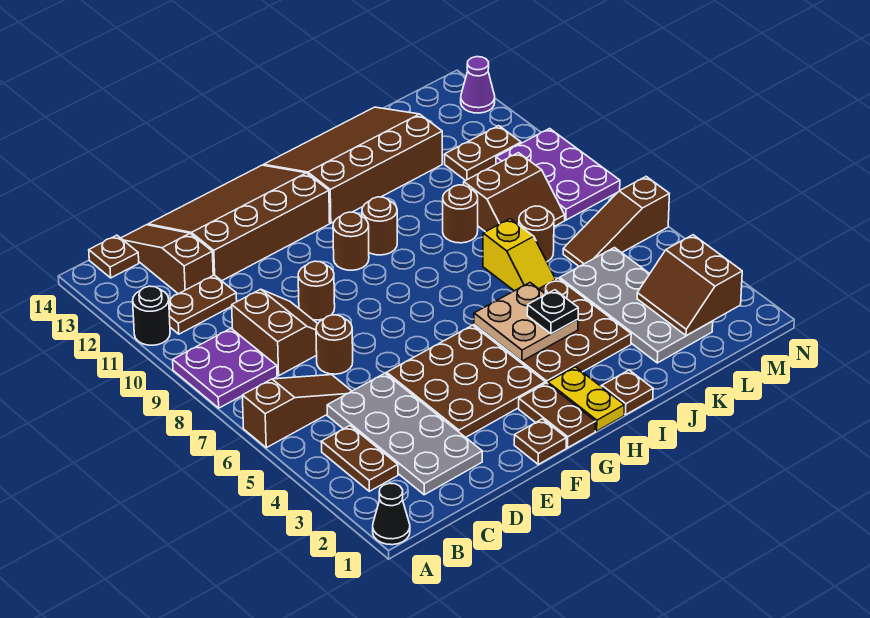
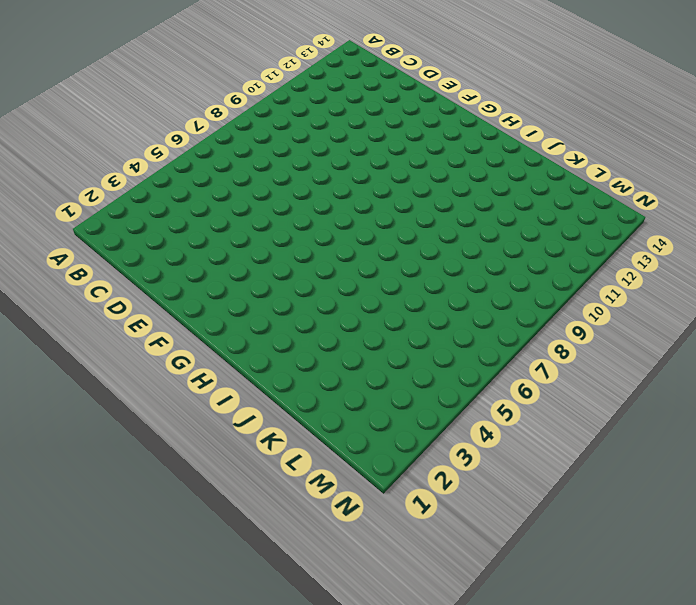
none -> black 1x1 cone [373,483,410,545]
none -> brown 1x3 slope [242,375,352,448]
none -> purple 2x2 plate [173,329,277,408]
none -> black 1x1 round brick [133,286,170,345]

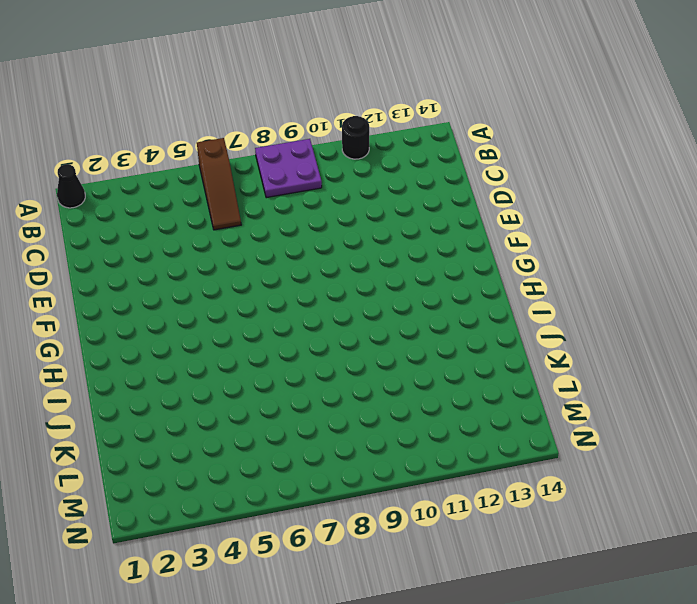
none -> brown 1x2 plate [321,426,398,491]
none -> brown 1x2 plate [169,275,237,334]
none -> brown 1x1 plate [89,235,139,278]
none -> grey 2x4 plate [327,373,482,495]

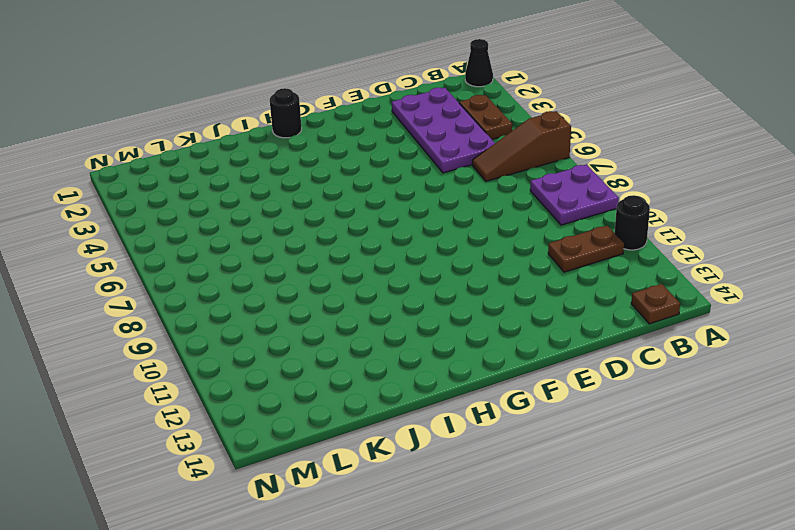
purple 2x4 plate [392,88,495,173] -> grey 2x4 plate [327,373,482,495]
black 1x1 round brick [270,88,302,138] -> yellow 1x2 plate [548,367,624,431]
none -> brown 2x2 slope [232,289,318,376]
none -> brown 1x3 slope [121,225,213,294]
none -> brown 1x1 round brick [316,315,353,374]
none -> brown 3x4 slope [148,165,330,281]

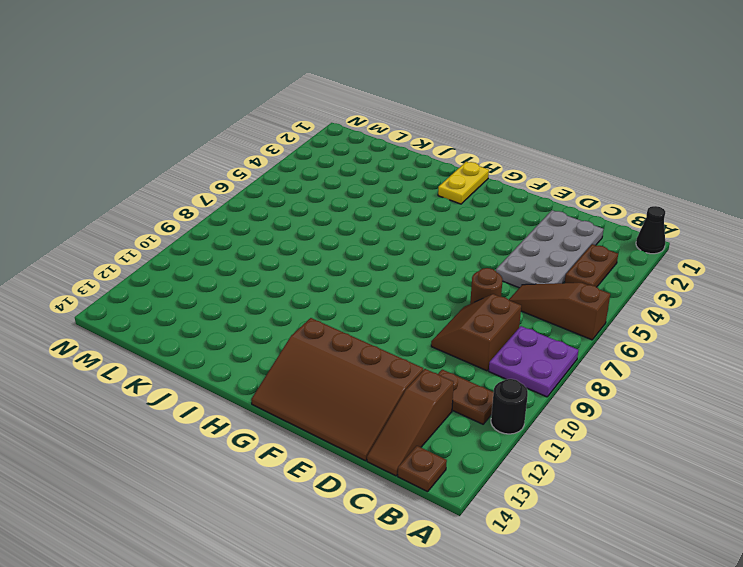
none -> brown 3x3 plate [387,325,545,437]
none -> brown 1x1 round brick [298,261,335,320]
none -> brown 1x1 plate [514,419,566,464]
none -> brown 1x2 plate [519,383,596,448]

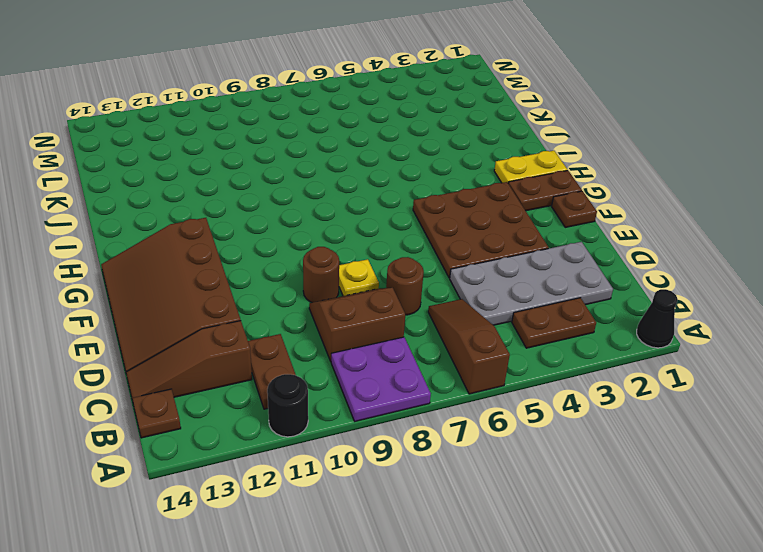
yellow 1x1 plate [339,259,379,296] -> none
none -> brown 1x1 round brick [333,212,369,270]
none -> brown 3x3 plate [474,278,631,384]
none -> brown 1x1 round brick [362,197,397,255]
none -> brown 3x4 slope [264,107,442,223]

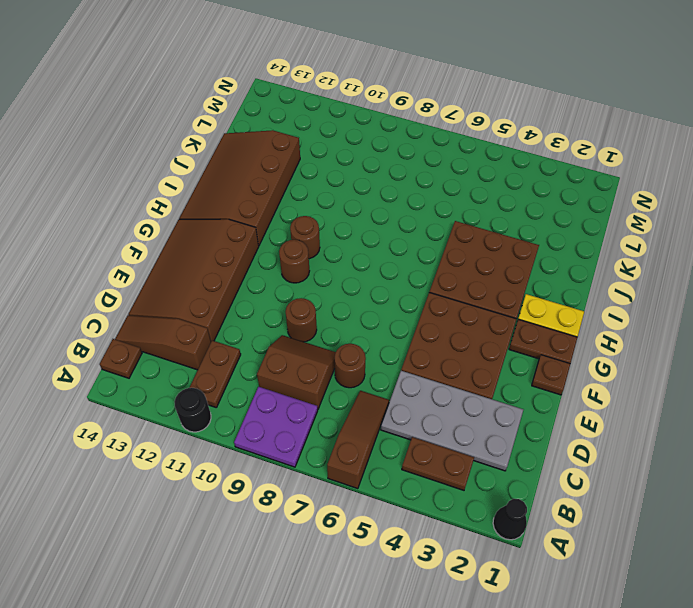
none -> brown 1x1 plate [602,370,653,415]
none -> yellow 1x2 slope [483,219,556,291]
none -> brown 1x1 round brick [443,185,478,243]
none -> grey 2x4 plate [560,248,713,363]

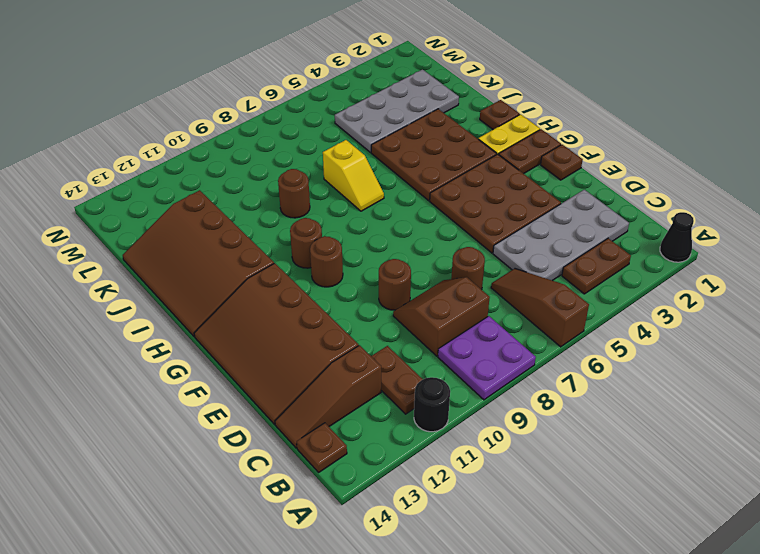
yellow 1x2 slope [323,140,384,211] -> yellow 1x2 slope turned to [483,219,556,291]
none -> brown 1x1 round brick [519,206,554,262]
none -> brown 2x2 slope [464,153,565,232]
none -> brown 1x3 slope [563,177,669,267]
none -> brown 1x2 plate [445,126,521,181]

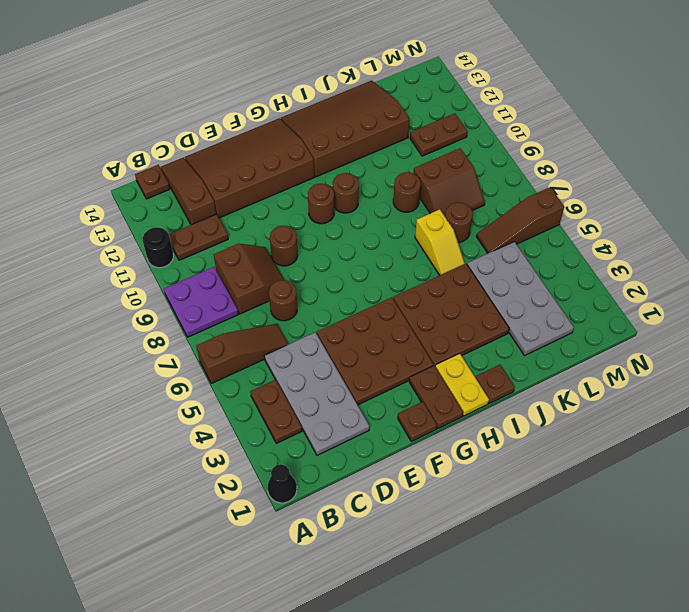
none -> purple 2x3 plate [496,129,620,220]
none -> purple 1x1 cone [461,57,495,113]
none -> tan 2x2 plate [474,283,578,361]
none -> brown 2x2 slope [637,235,742,336]

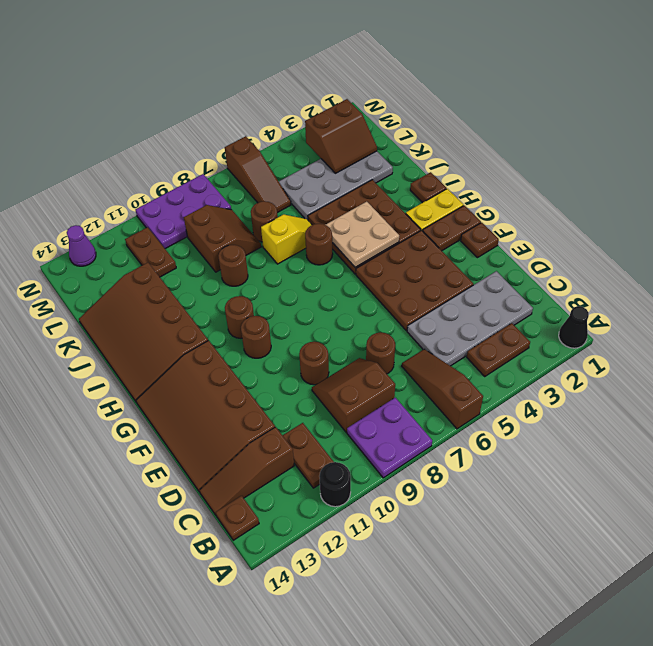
brown 1x1 round brick [305,224,333,265] -> none
none -> black 1x1 plate [527,290,578,334]

